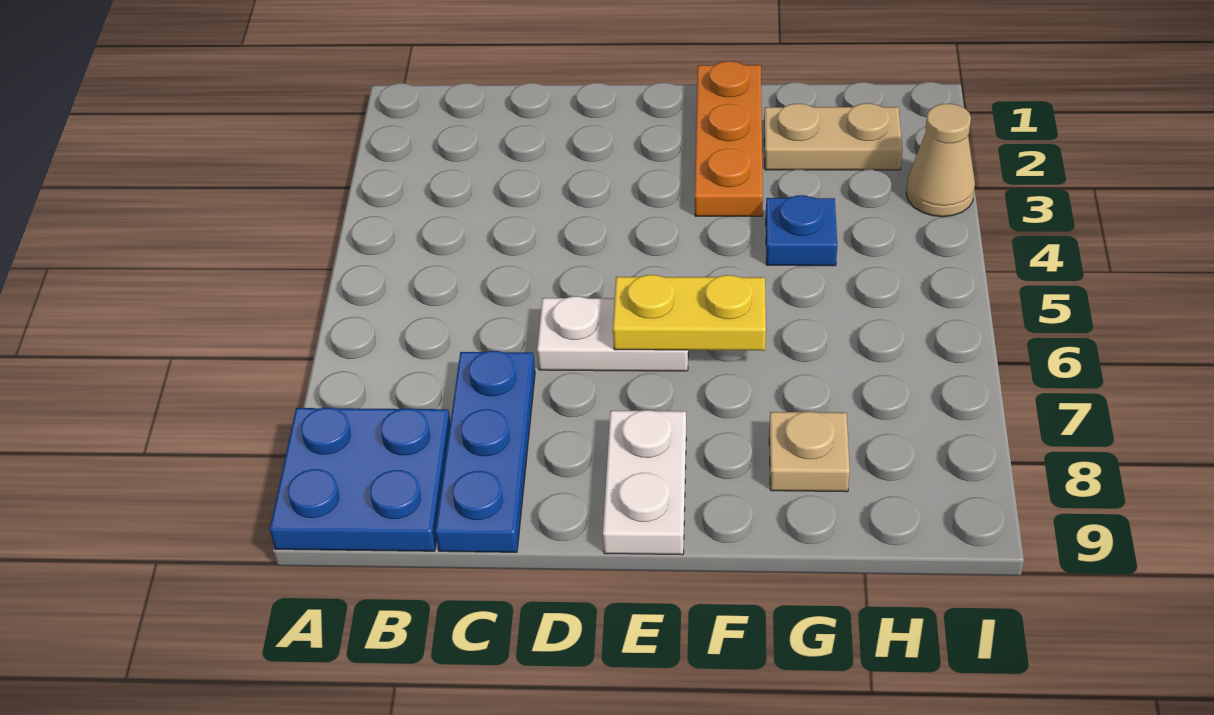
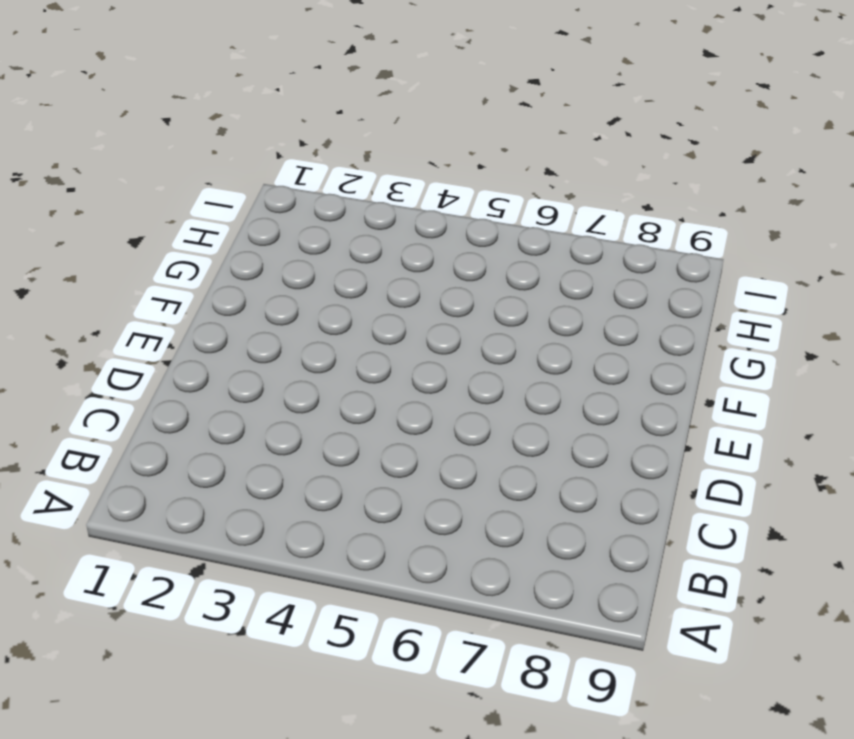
none -> blue 2x2 plate [270,408,450,551]
none -> blue 1x3 plate [435,351,535,552]

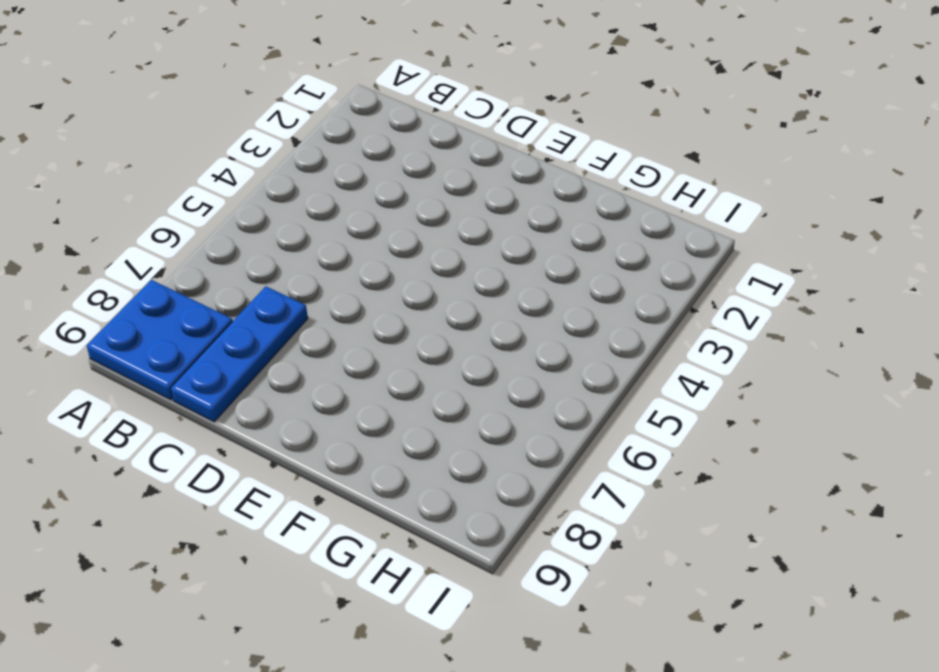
none -> white 1x2 plate [537,296,688,371]
none -> white 1x2 plate [603,410,686,555]

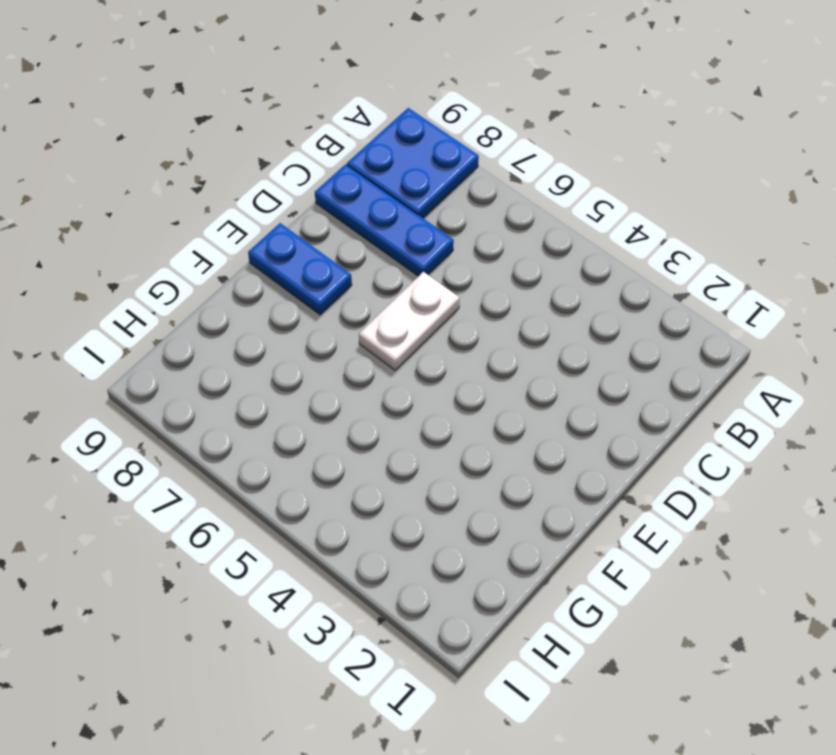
blue 1x2 plate [248,223,352,315] -> white 1x2 plate [603,410,686,555]
none -> orange 1x3 plate [695,61,763,216]
none -> tan 1x2 plate [764,103,902,170]

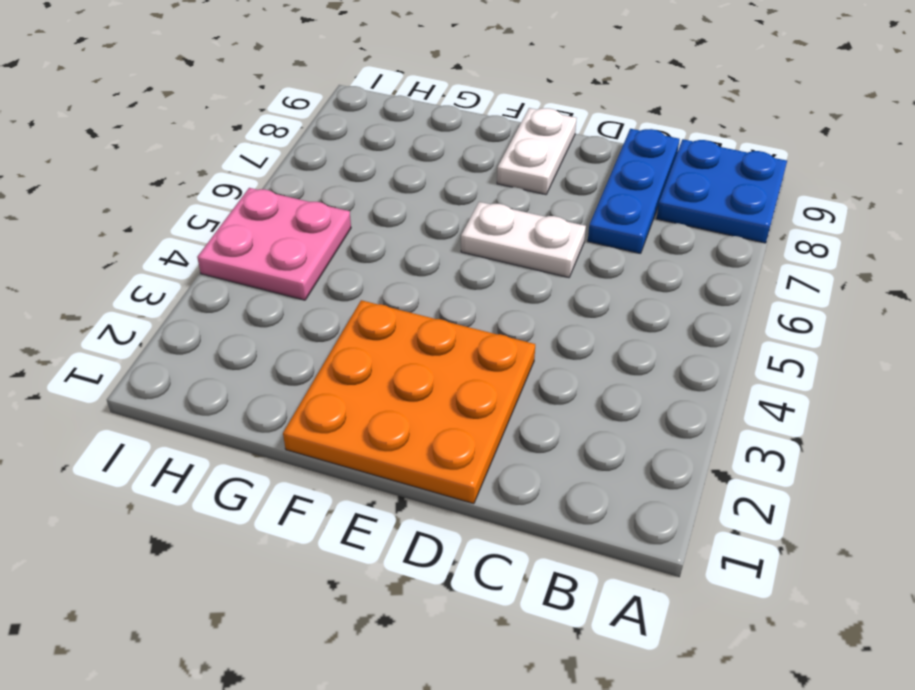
orange 3x3 plate [283,300,535,504] -> orange 1x3 plate [695,61,763,216]
pink 2x2 plate [197,188,351,300] -> none
none -> tan 1x2 plate [764,103,902,170]
none -> blue 1x1 plate [766,195,837,266]

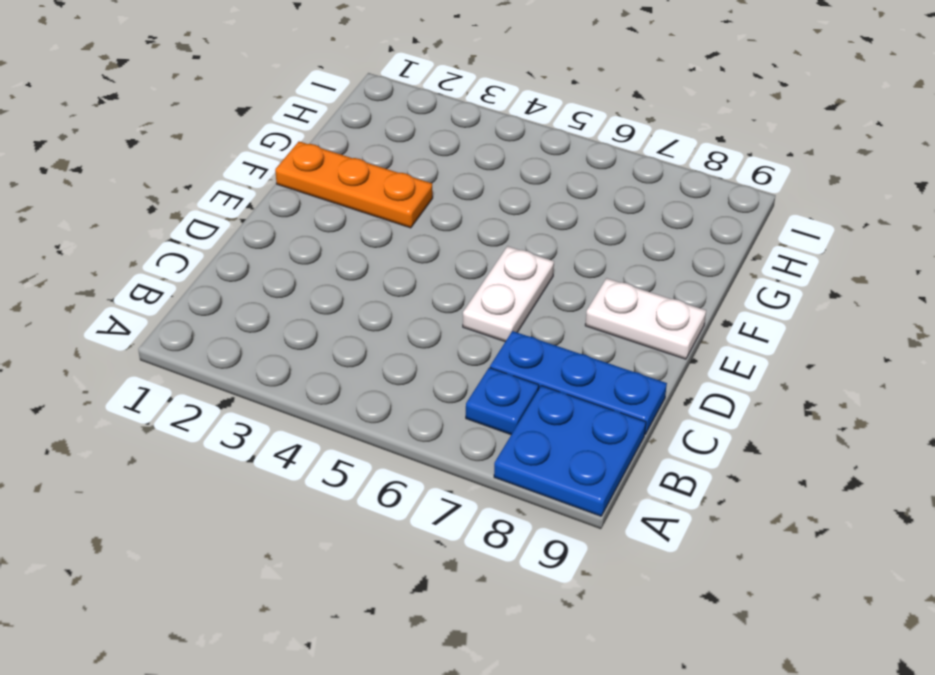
blue 1x1 plate [466,368,539,435] -> blue 1x1 plate moved to [766,195,837,266]
none -> tan 1x2 plate [764,103,902,170]
none -> tan 1x1 plate [769,412,850,492]

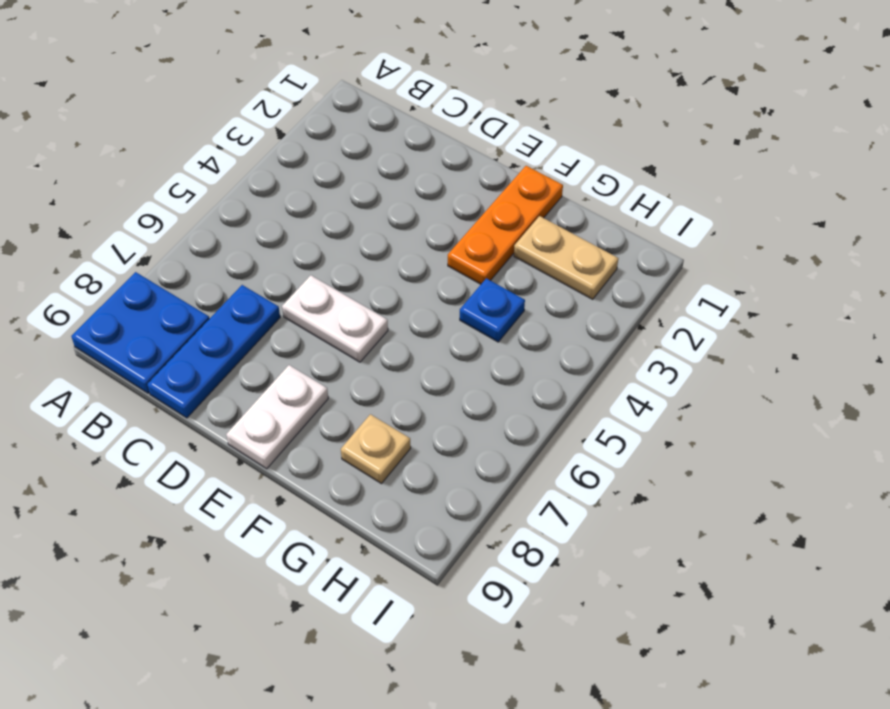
none -> tan 1x1 cone [906,104,975,217]
none -> yellow 1x2 plate [613,275,766,351]

